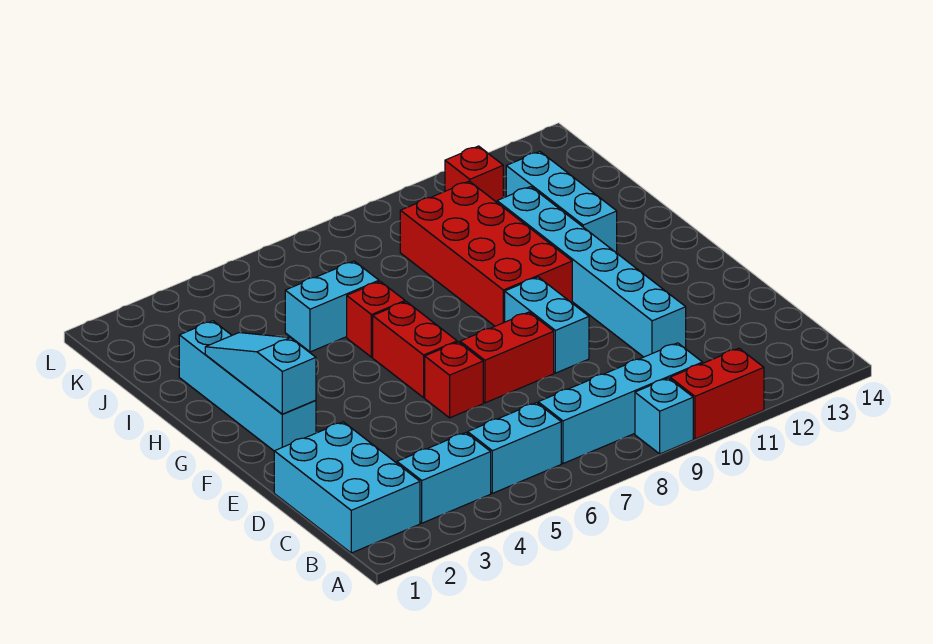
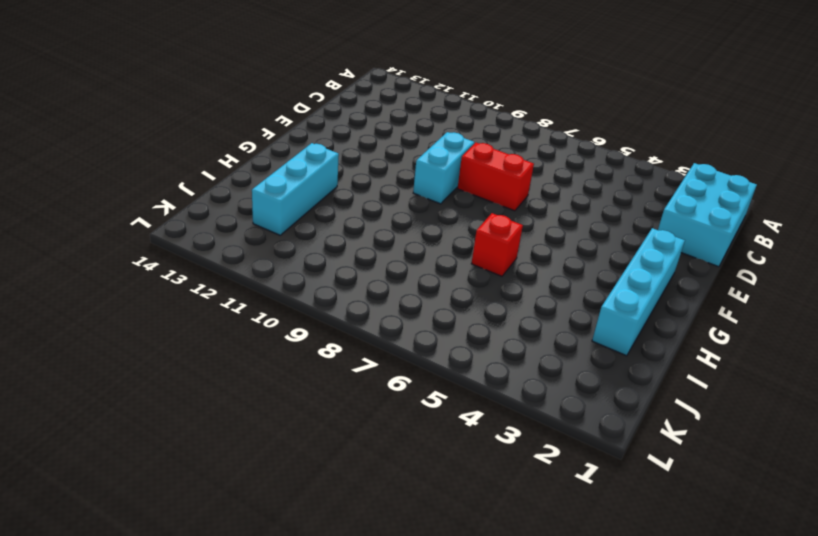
none -> cyan 1x1 brick [635,378,693,454]
none -> red 1x2 brick [670,348,764,439]
none -> cyan 1x2 brick [397,433,491,523]

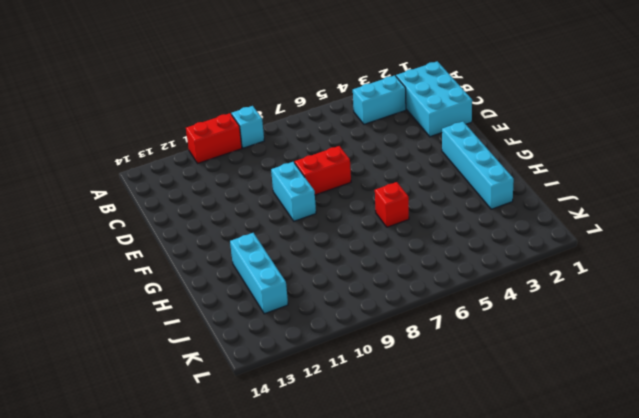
none -> cyan 1x2 brick [468,403,561,493]
none -> cyan 1x4 brick [538,343,703,464]
none -> cyan 1x6 brick [497,187,686,357]

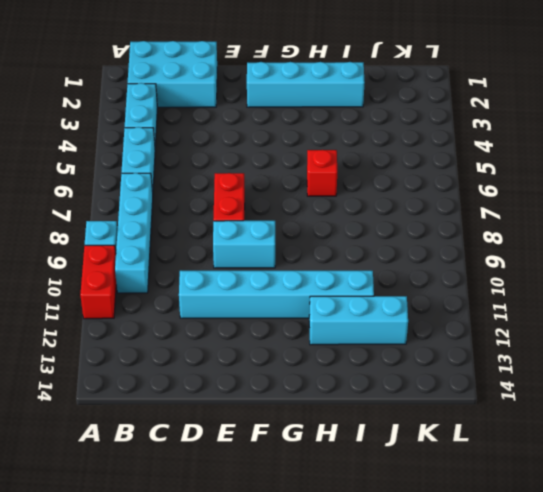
none -> red 1x1 brick [425,342,483,418]
none -> red 1x2 brick [373,302,457,398]
none -> red 2x4 brick [400,181,572,326]

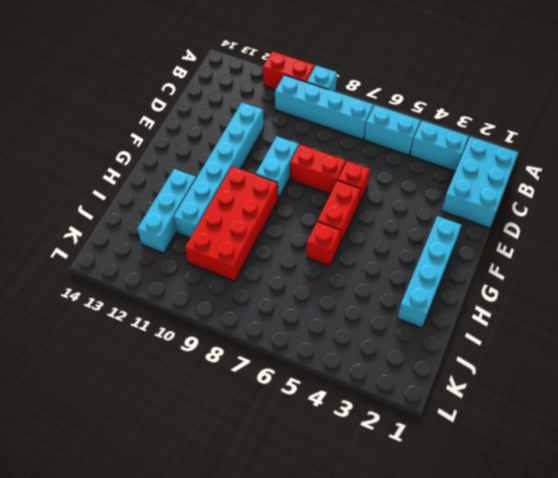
none -> cyan 1x2 brick [285,261,379,352]
none -> red 1x1 brick [445,146,503,202]
none -> cyan 1x3 slope [205,333,316,414]

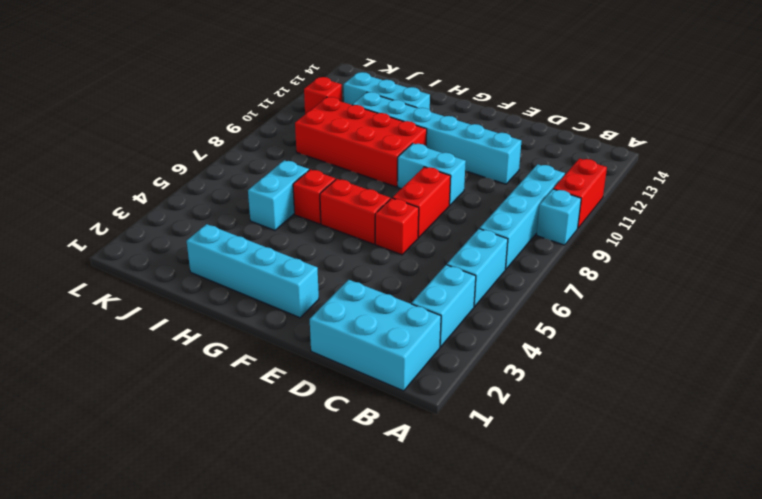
none -> cyan 1x3 slope [205,333,316,414]

